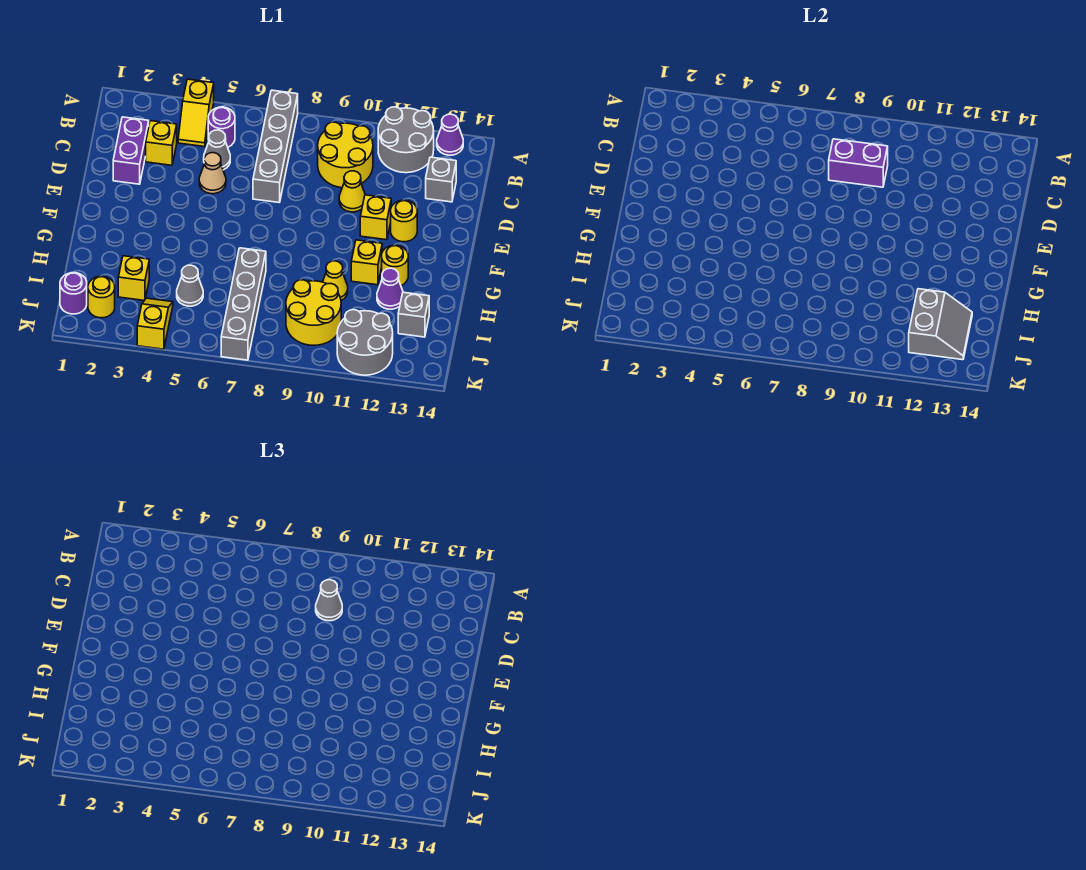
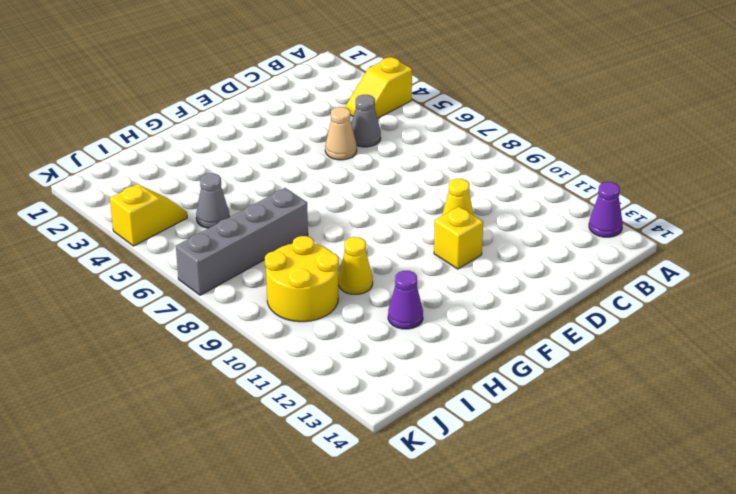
none -> grey 1x4 brick [253,90,298,203]
none -> grey 2x2 round brick [378,107,434,173]
none -> purple 1x1 round brick [208,107,235,147]
none -> yellow 2x2 round brick [318,122,373,188]

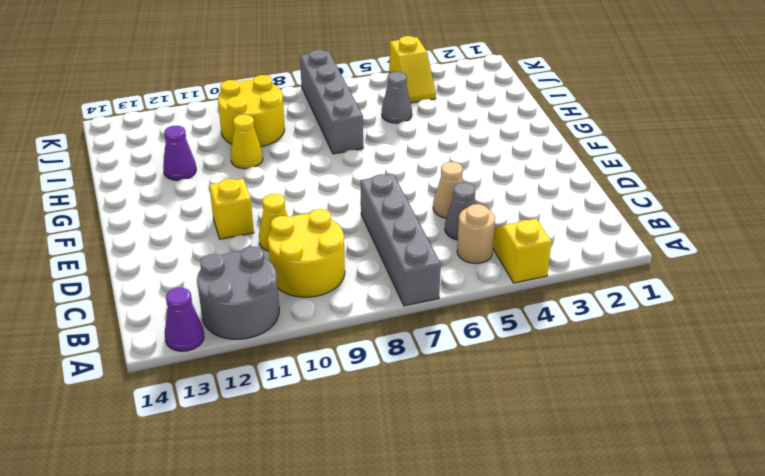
tan 1x1 round brick [457,204,495,264] -> purple 1x1 round brick [208,107,235,147]
none -> purple 1x2 brick [113,117,149,184]
none -> yellow 1x1 brick [146,121,177,165]
none -> grey 1x1 brick [426,157,456,202]
none -> yellow 1x1 round brick [391,200,417,242]

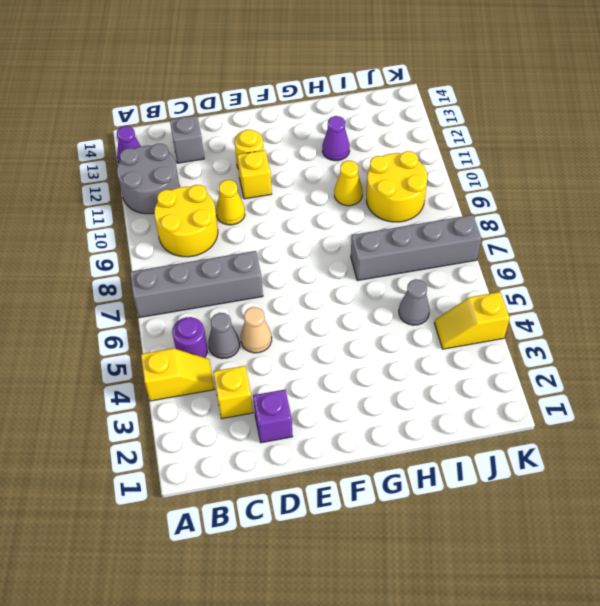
purple 1x1 brick [253,390,293,443] -> purple 1x2 brick [113,117,149,184]
none -> yellow 1x1 brick [351,240,382,285]
none -> yellow 1x1 round brick [382,245,408,285]
none -> yellow 1x1 brick [118,256,149,300]
none -> grey 1x1 brick [398,292,429,337]

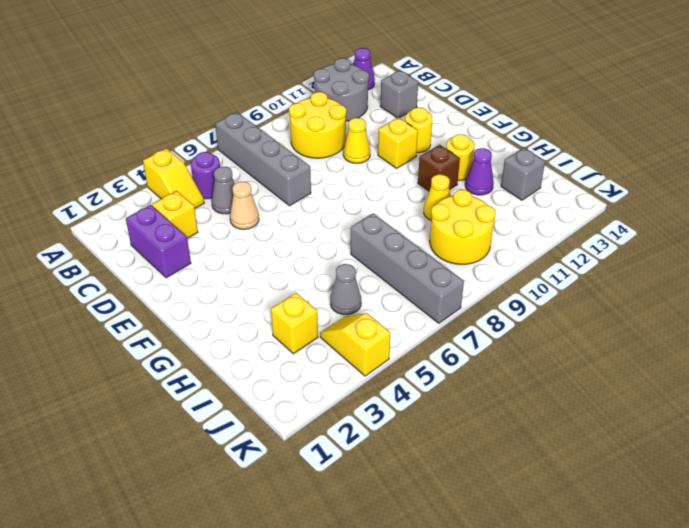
brown 1x1 brick [418,145,460,191] -> yellow 1x1 brick [351,240,382,285]
none -> purple 1x1 round brick [60,273,87,314]
none -> yellow 1x1 round brick [88,276,115,318]
none -> grey 2x2 round brick [337,310,393,375]
none -> purple 1x2 brick [829,139,888,187]

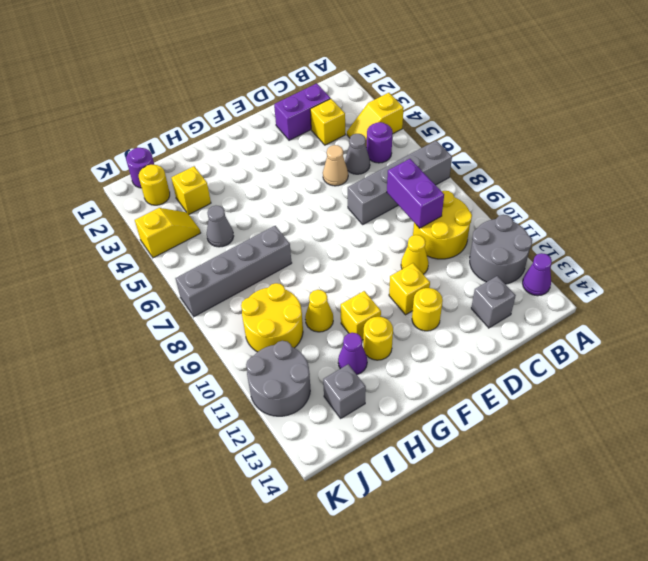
none -> grey 2x2 slope [909,289,972,360]
none -> grey 1x1 cone [316,580,342,621]

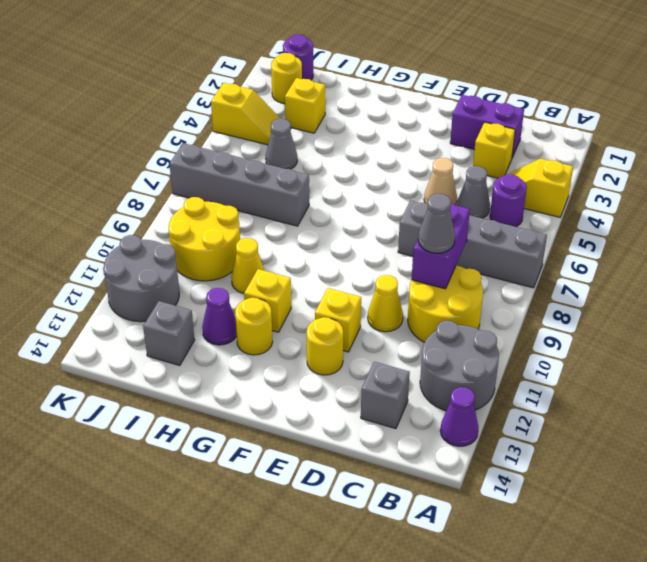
none -> grey 2x2 slope [909,289,972,360]

